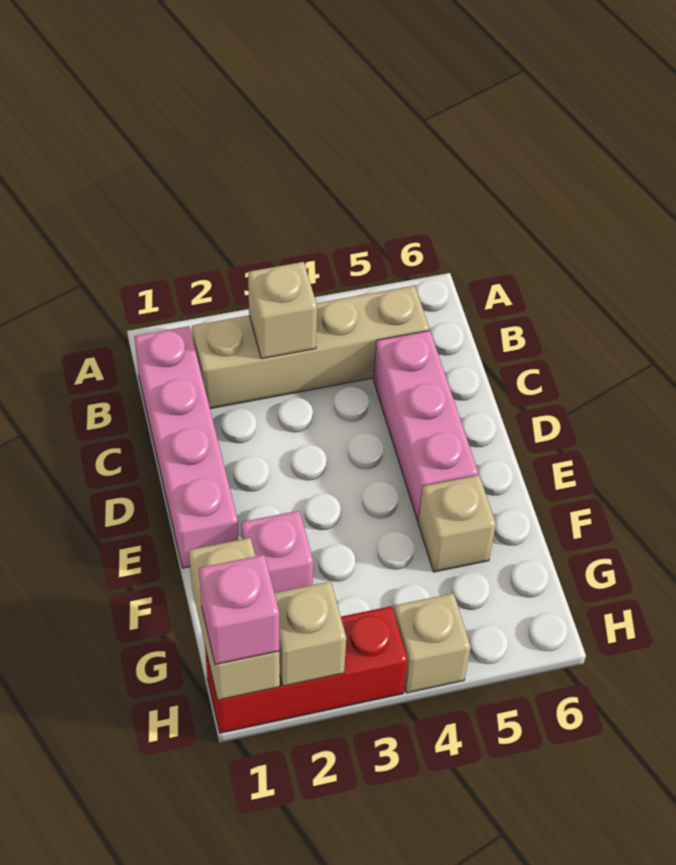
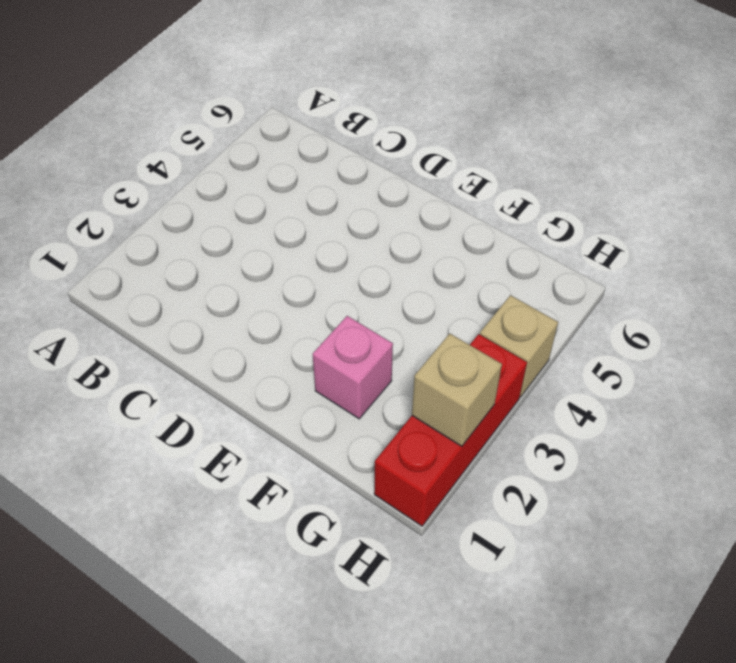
none -> pink 1x4 brick [134,326,239,568]
none -> tan 1x4 brick [192,286,429,409]

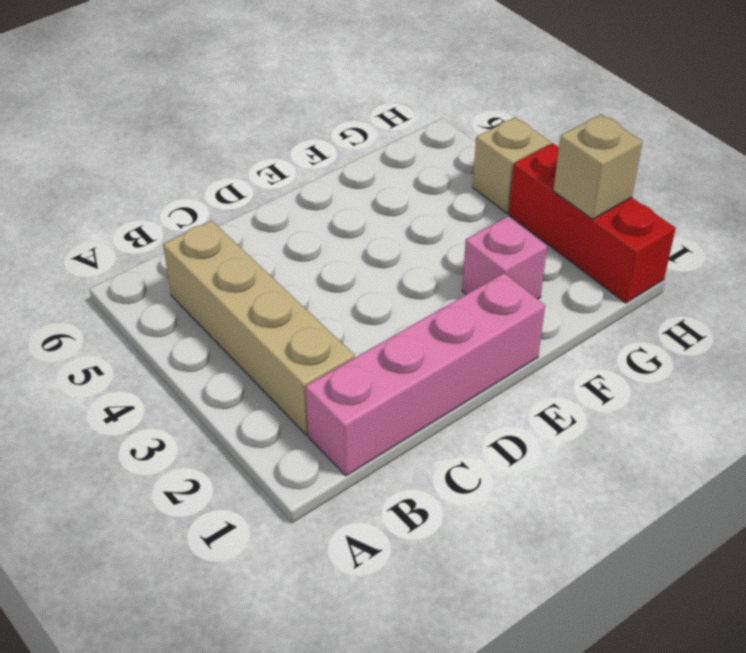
none -> pink 1x3 brick [373,331,478,521]
none -> tan 1x1 brick [418,475,496,572]

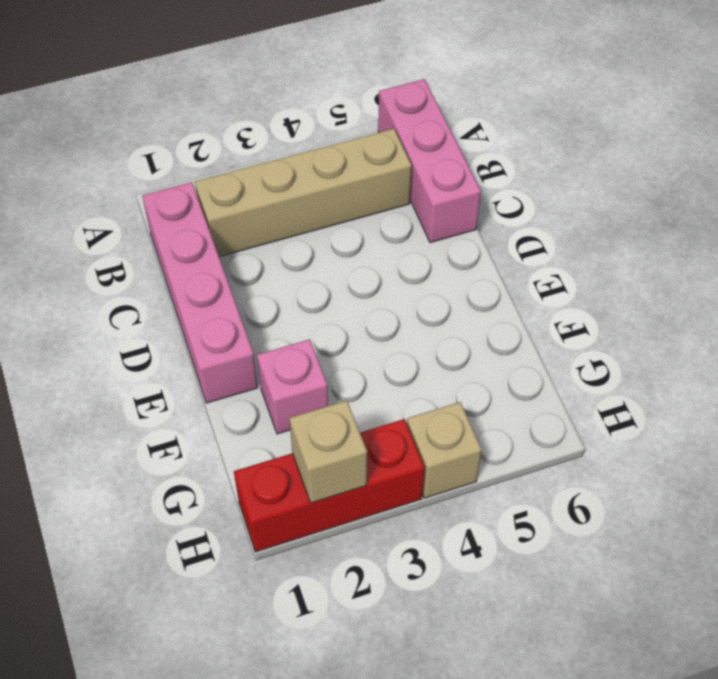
pink 1x3 brick [378,79,481,243] -> pink 1x3 brick moved to [373,331,478,521]
none -> tan 1x1 brick [418,475,496,572]
none -> tan 1x1 brick [248,262,317,359]

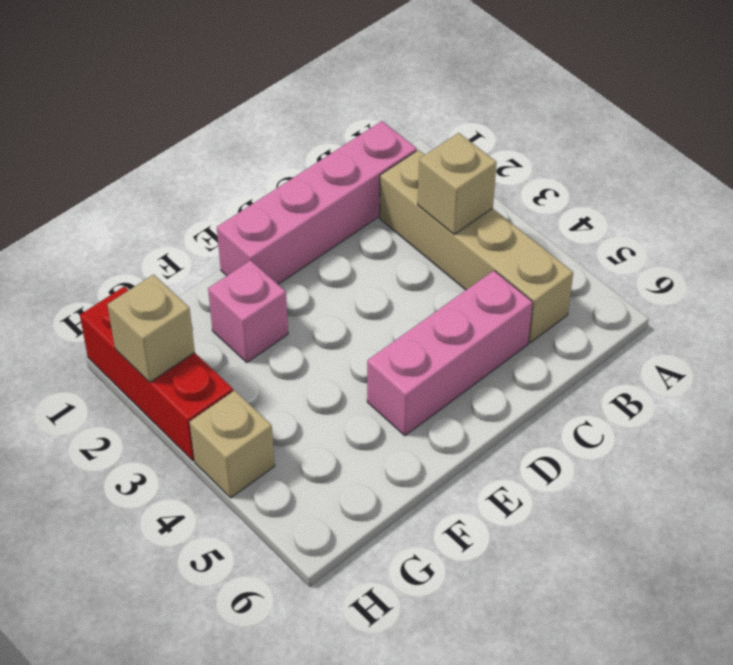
none -> tan 1x1 brick [418,475,496,572]
none -> tan 1x2 brick [189,538,280,700]

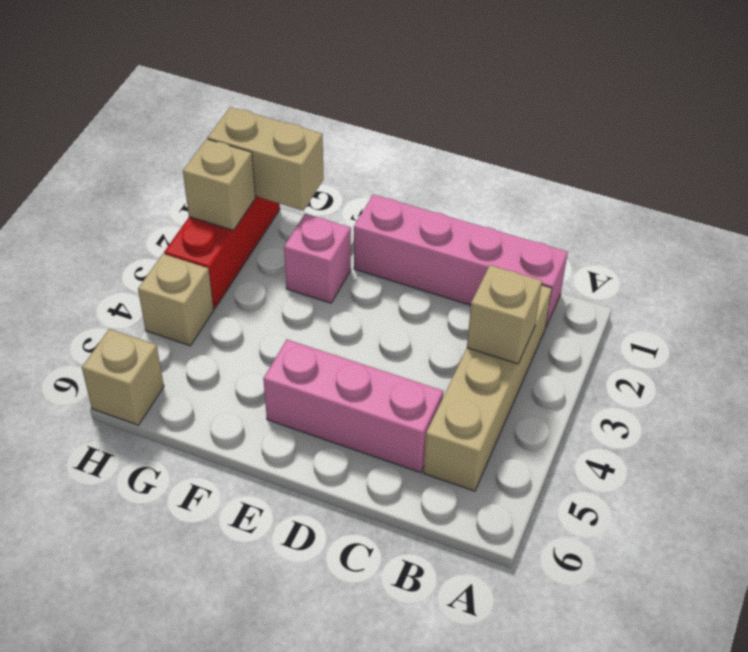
tan 1x1 brick [82,329,164,425] -> tan 1x1 brick moved to [418,475,496,572]
none -> pink 1x1 brick [199,555,279,665]

